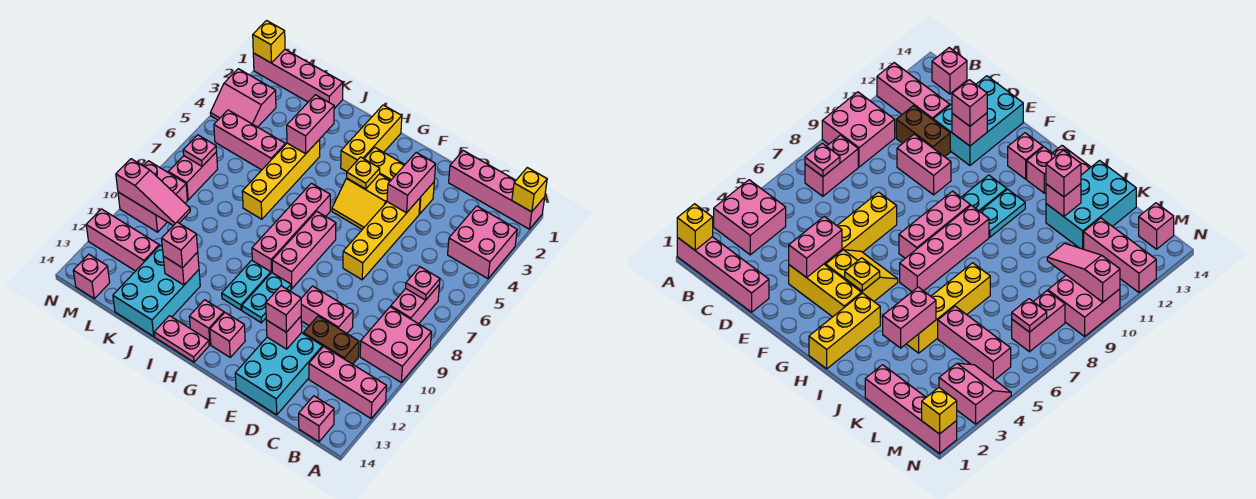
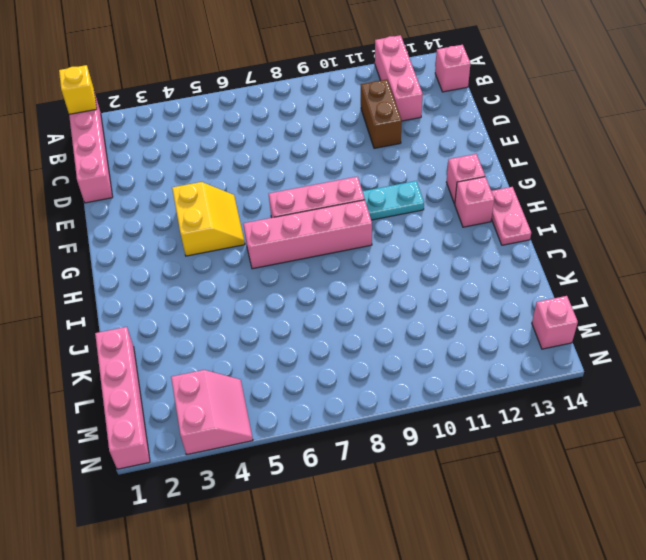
none -> pink 2x2 brick [448,206,517,279]
none -> pink 2x2 brick [360,307,431,382]
none -> pink 1x2 brick [391,285,439,324]
none -> pink 1x2 brick [301,286,353,333]

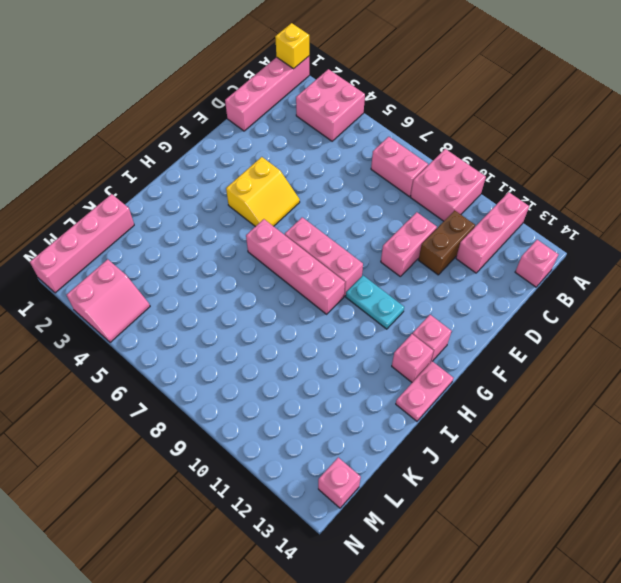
none -> cyan 2x3 brick [235,333,323,415]
none -> yellow 1x3 brick [364,147,434,214]
none -> yellow 1x4 brick [343,198,420,280]
none -> yellow 1x3 brick [341,105,402,172]

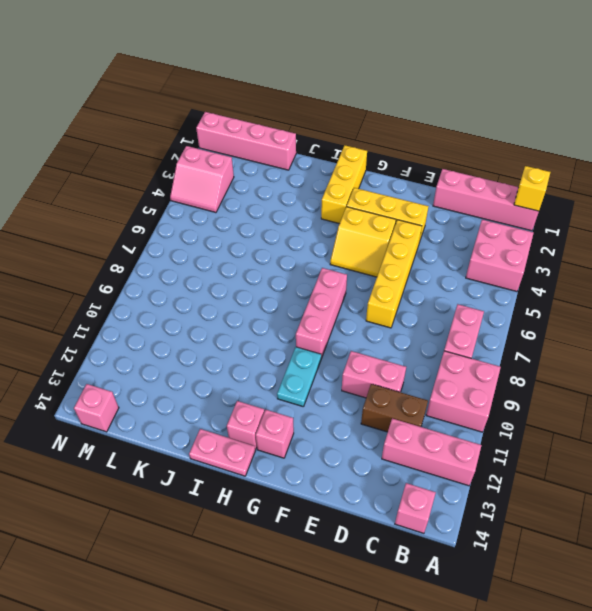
none -> cyan 2x3 brick [235,333,323,415]
none -> pink 1x4 brick [252,183,330,273]
none -> cyan 1x2 plate [222,260,271,310]
none -> yellow 1x4 brick [242,139,320,219]

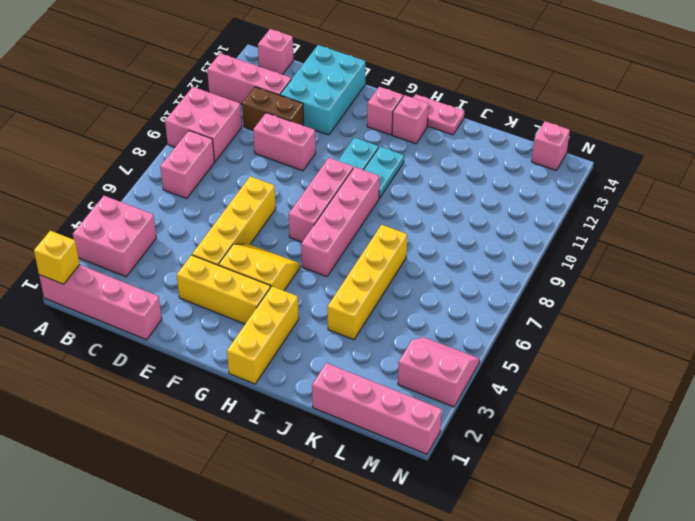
none -> cyan 2x3 brick [113,245,200,336]
none -> pink 1x3 brick [214,110,285,170]
none -> pink 1x3 brick [86,209,159,271]
none -> pink 1x2 brick [168,152,218,200]

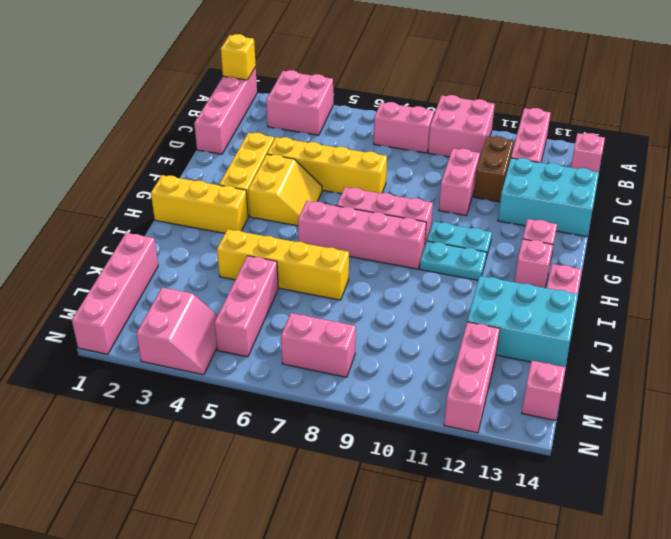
none -> pink 2x2 brick [118,161,188,232]
none -> pink 1x1 plate [406,267,440,300]
none -> pink 1x2 brick [387,153,436,213]
none -> pink 1x1 brick [266,317,302,349]

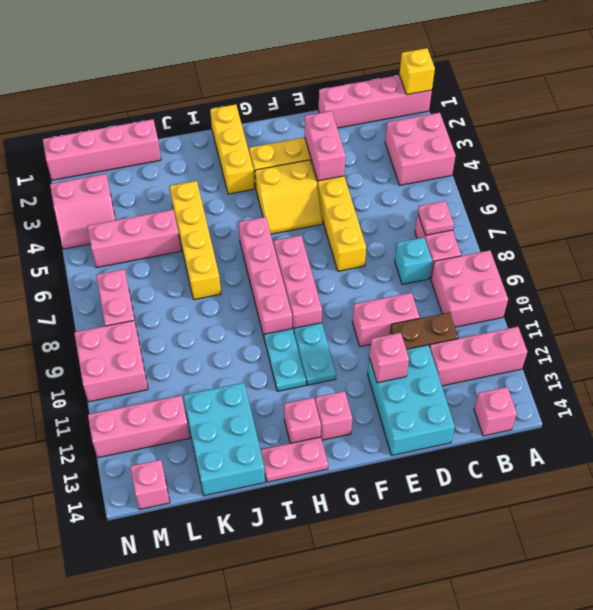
cyan 1x1 brick [395,237,432,285] -> none
none -> yellow 1x1 plate [347,157,380,189]
none -> pink 1x2 brick [287,95,334,154]
none -> pink 1x1 brick [163,252,199,285]
none -> pink 1x3 slope [116,159,190,226]

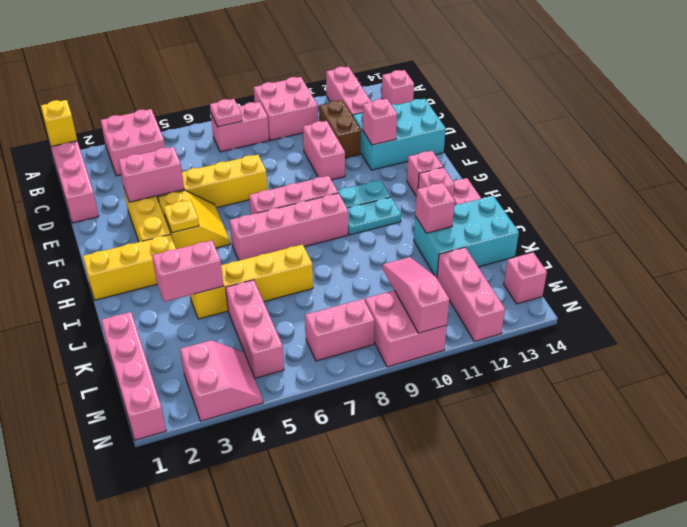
none -> pink 1x1 plate [183,135,217,166]
none -> yellow 1x1 brick [253,21,285,63]
none -> pink 1x1 brick [266,286,301,332]
none -> pink 1x1 brick [162,222,198,268]

